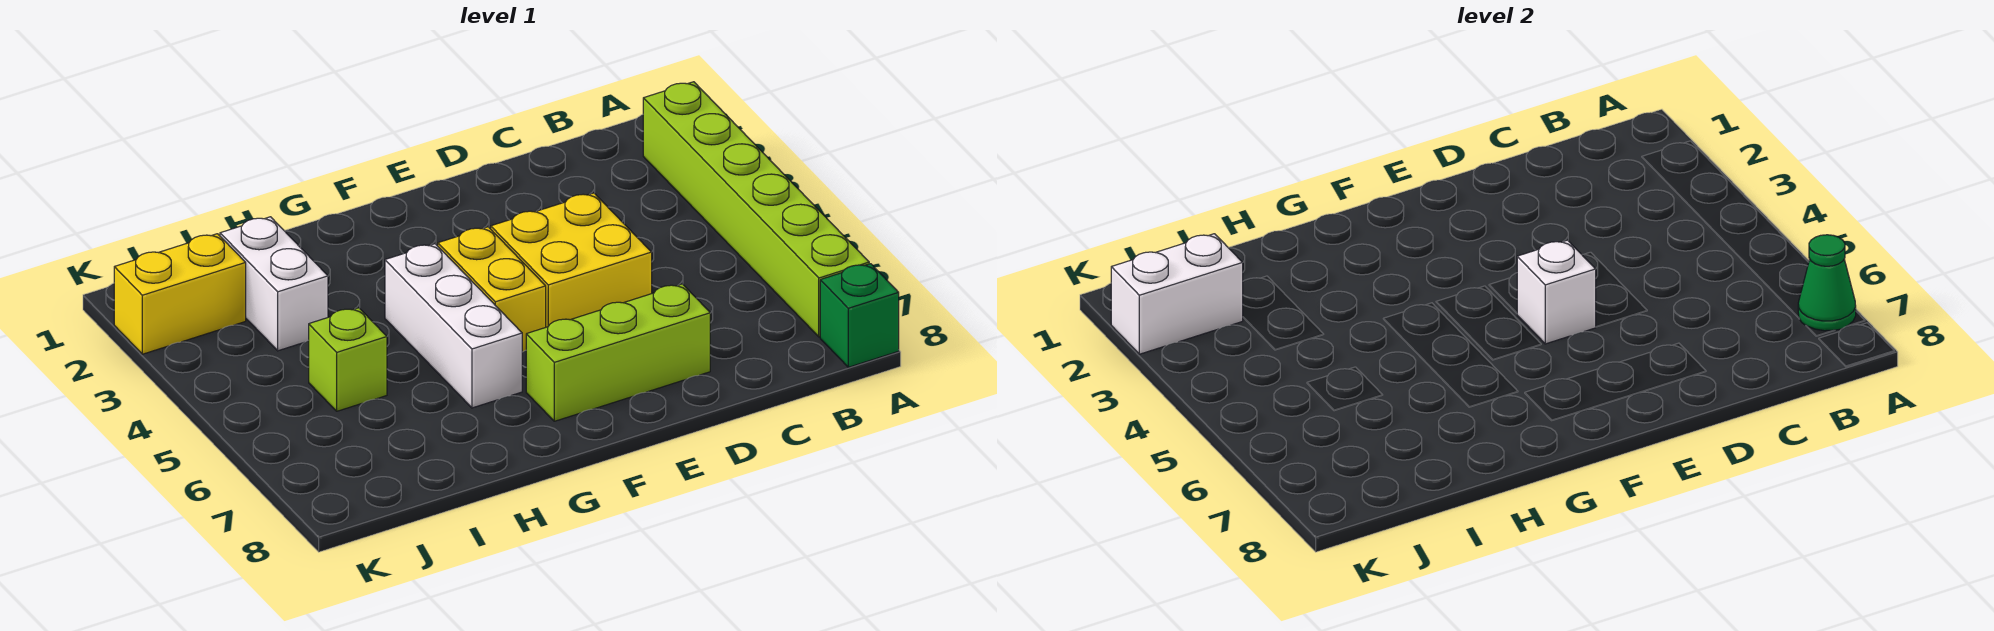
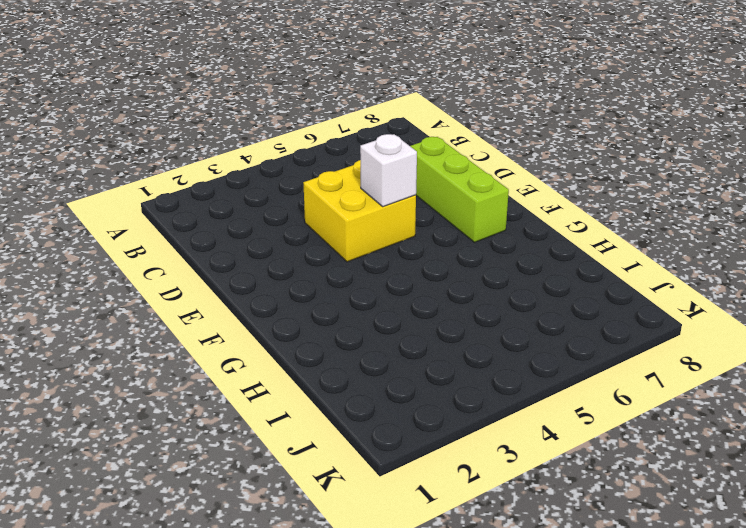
none -> lime 1x6 brick [643,82,869,337]
none -> green 1x1 brick [820,264,899,367]
none -> yellow 1x2 brick [438,227,546,352]

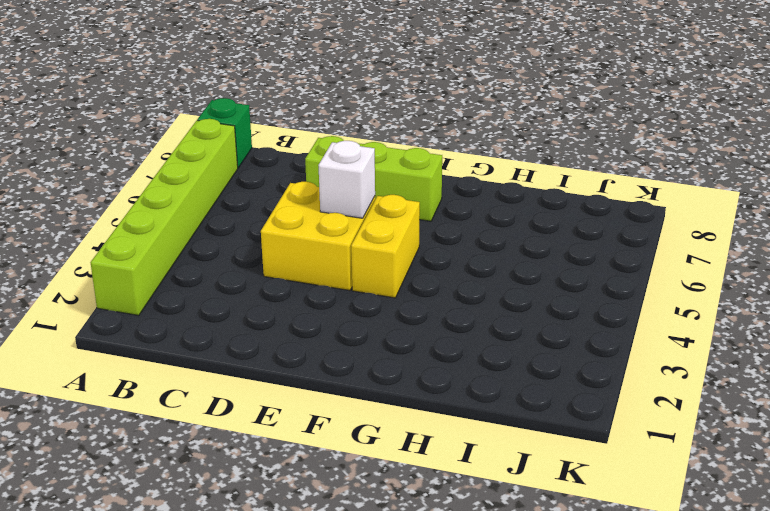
none -> white 1x3 brick [385,244,522,408]
none -> white 1x2 brick [220,217,328,351]
none -> lime 1x1 brick [309,308,387,411]

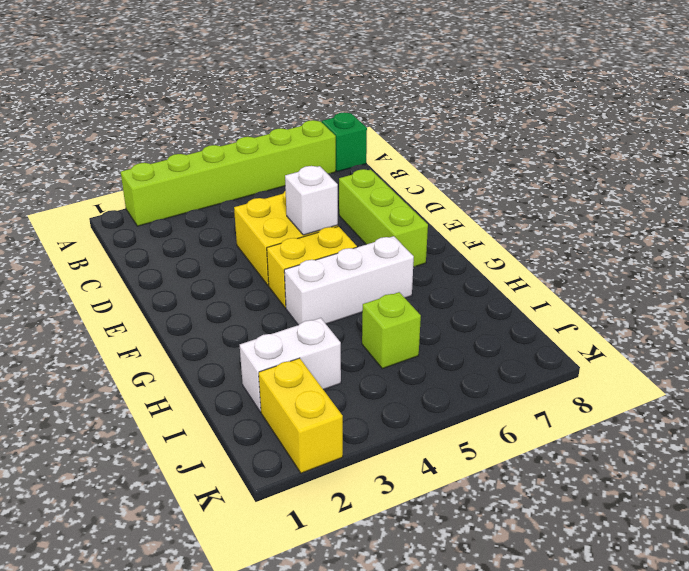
none -> green 1x1 cone [1798,235,1856,331]
none -> white 1x2 brick [1111,234,1243,354]

